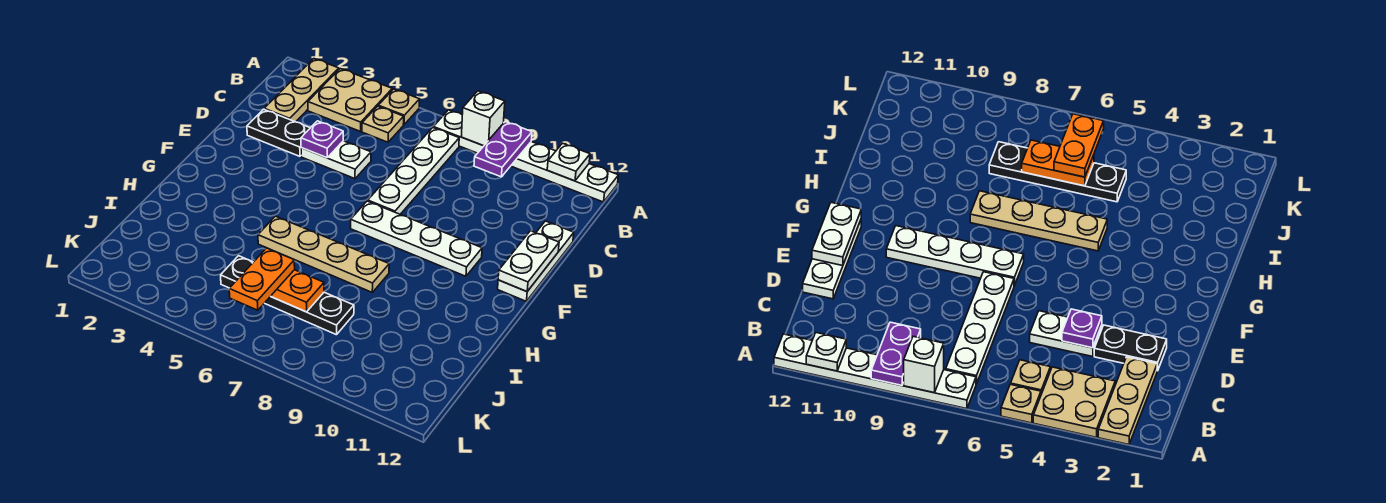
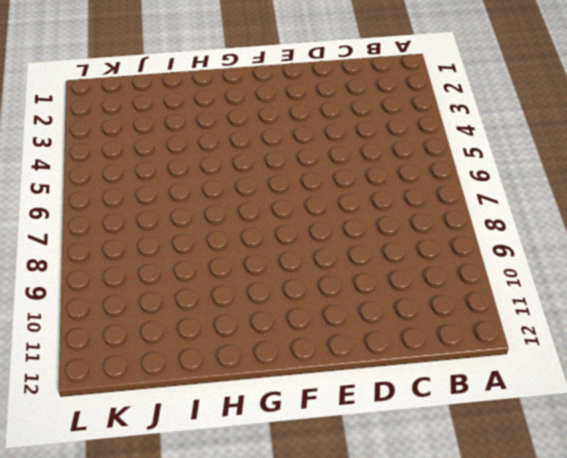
none -> tan 1x3 plate [264,59,339,122]
none -> tan 2x2 plate [308,69,392,131]
none -> tan 1x1 plate [378,89,420,125]

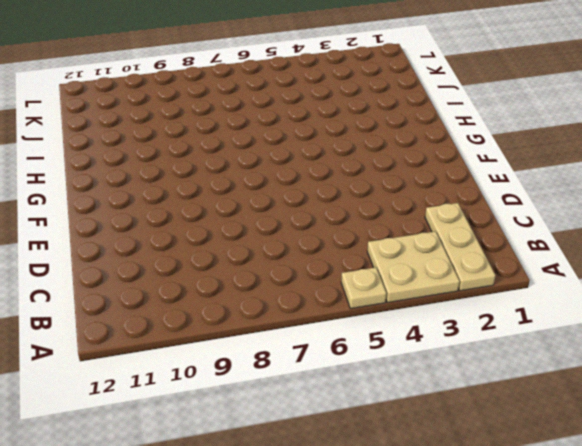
none -> white 1x6 plate [433,110,618,202]
none -> tan 1x1 plate [362,106,404,142]
none -> white 1x4 plate [368,128,459,214]

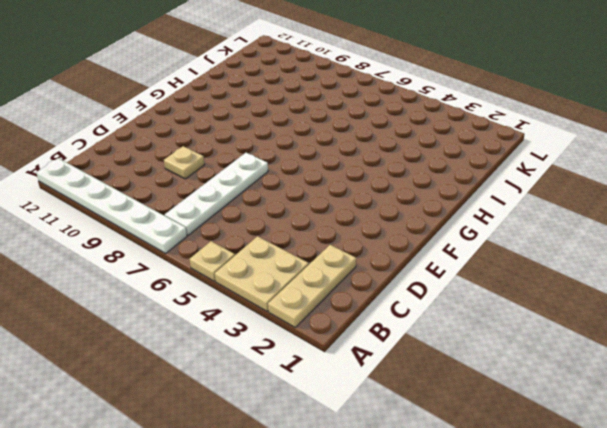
tan 1x1 plate [164,146,205,179] -> tan 1x1 plate moved to [362,106,404,142]
none -> black 1x2 plate [247,109,310,156]
none -> white 1x2 plate [301,141,371,179]
none -> white 1x3 plate [498,221,574,301]

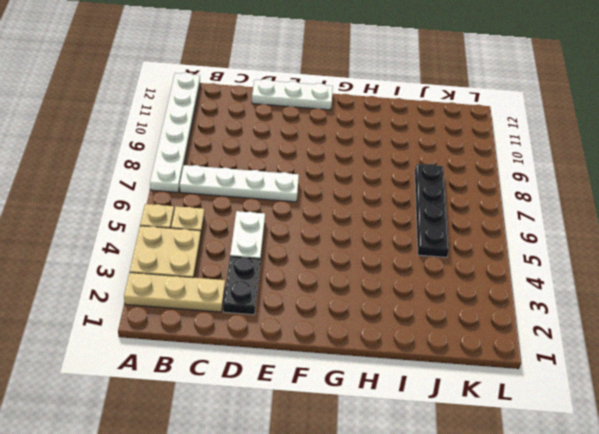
none -> white 1x4 plate [351,201,482,276]
none -> tan 1x4 plate [258,216,389,292]
none -> white 1x1 brick [461,91,505,146]

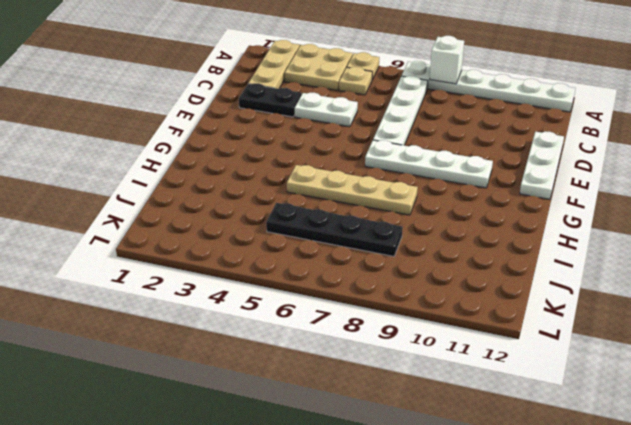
none -> purple 1x2 plate [474,122,532,177]
none -> white 1x1 plate [547,143,590,181]
none -> purple 1x1 plate [301,121,343,158]

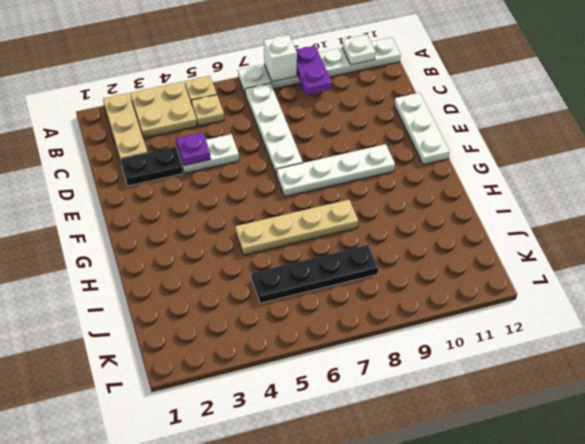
none -> white 1x2 plate [498,231,559,292]
none -> orange 1x2 plate [271,270,324,312]
none -> orange 1x2 plate [229,248,295,310]

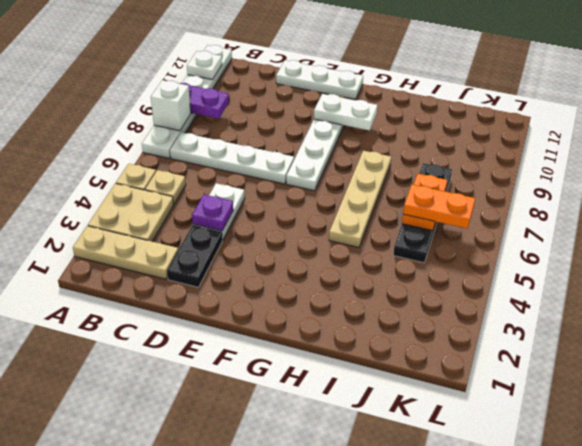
white 1x2 plate [314,94,377,131] -> white 1x2 plate moved to [498,231,559,292]

